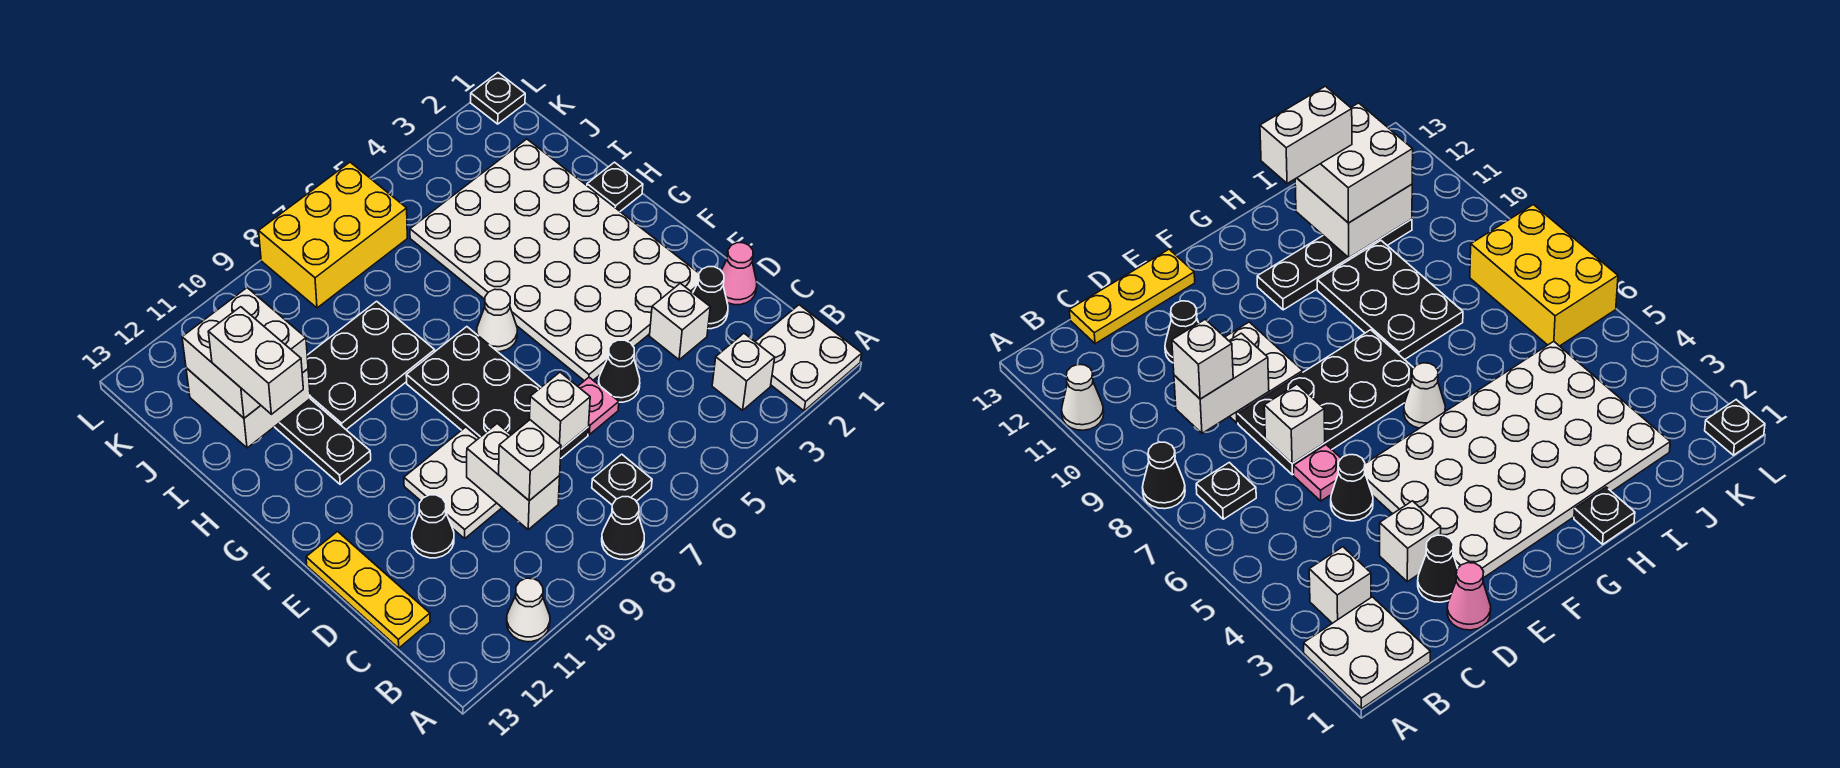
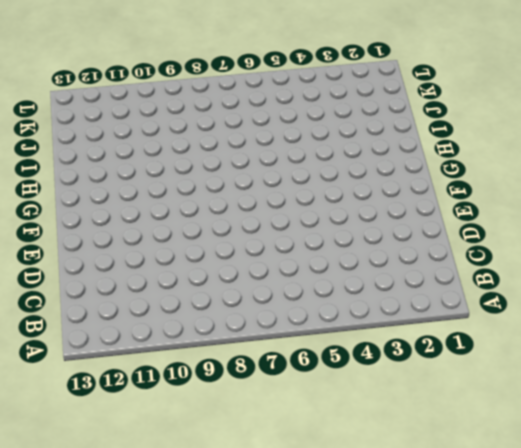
none -> white 2x2 plate [755,305,862,411]
none -> black 1x1 cone [602,497,644,560]
none -> white 1x1 cone [507,578,550,642]

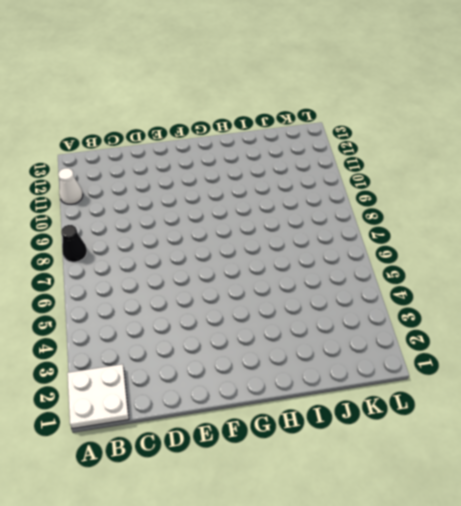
none -> white 1x1 brick [712,333,775,410]
none -> black 1x1 plate [592,454,652,505]
none -> yellow 1x3 plate [306,531,430,648]

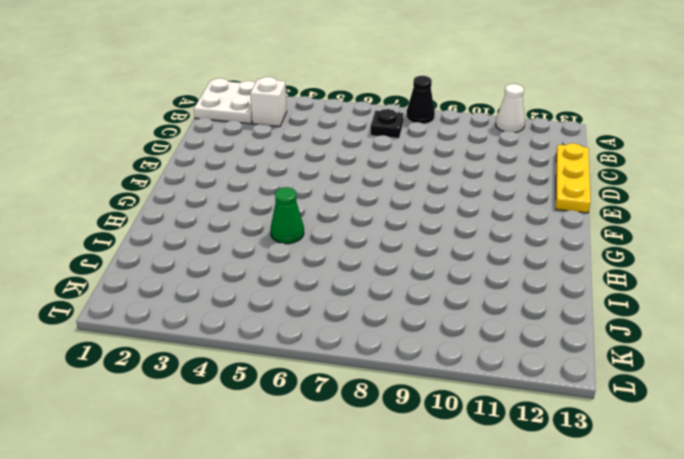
green 1x1 cone [270,187,304,244] -> white 4x6 plate [410,139,699,381]
none -> pink 1x1 cone [721,243,757,305]
none -> black 1x1 cone [693,267,728,329]
none -> white 1x1 brick [650,283,710,360]

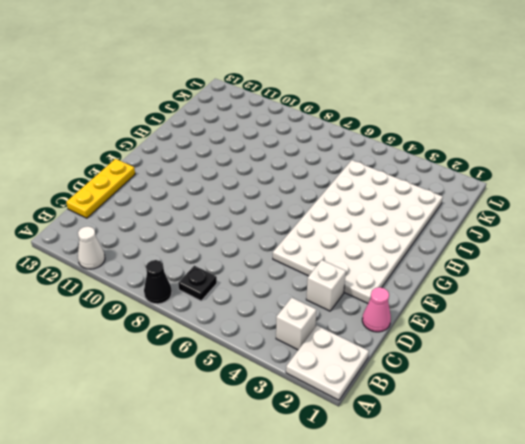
none -> black 1x1 cone [693,267,728,329]
none -> black 1x1 cone [599,340,640,402]
none -> pink 1x1 plate [578,377,619,435]

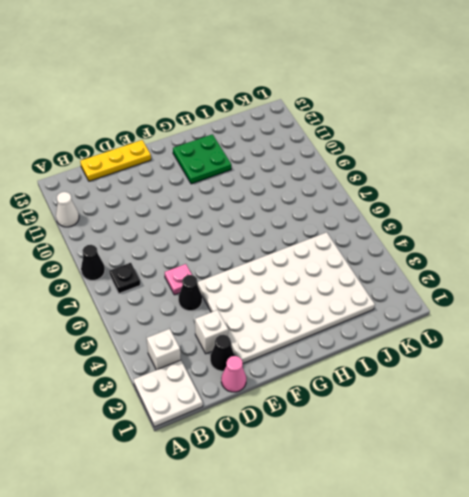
green 2x2 plate [173,134,231,184] -> black 1x4 plate [275,399,371,484]
none -> black 2x4 plate [406,327,588,458]
none -> white 2x2 plate [404,427,502,538]
none -> black 1x1 cone [412,495,454,558]

